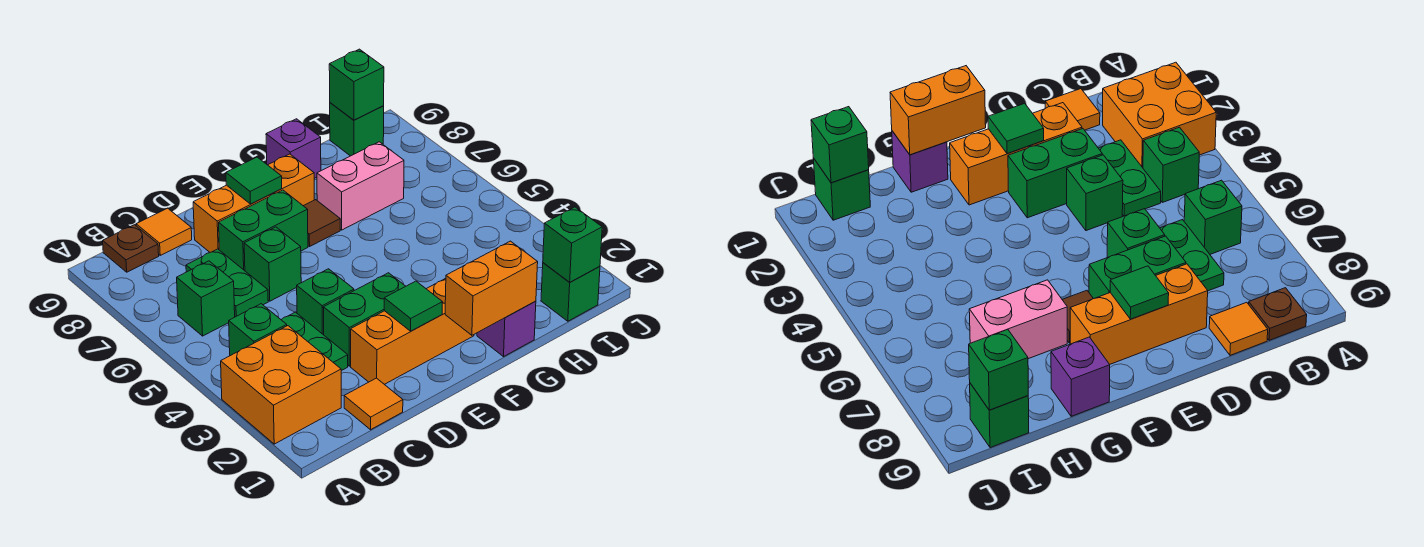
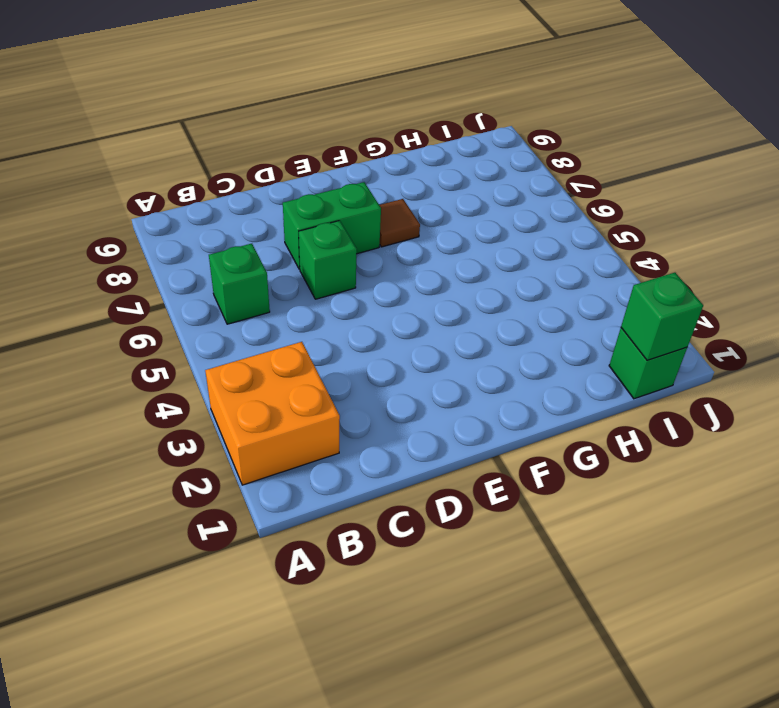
none -> green 1x1 brick [229,304,287,356]
none -> brown 1x1 plate [103,225,159,272]
none -> orange 1x1 tile [344,378,403,430]

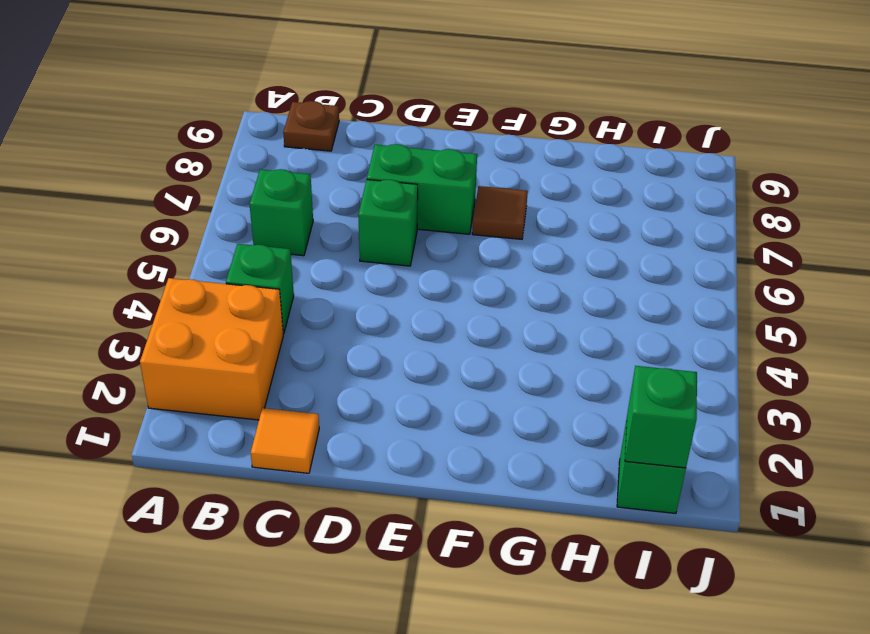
none -> green 1x2 plate [282,312,348,371]
none -> green 1x2 plate [186,249,268,317]
none -> orange 1x1 tile [136,208,192,255]

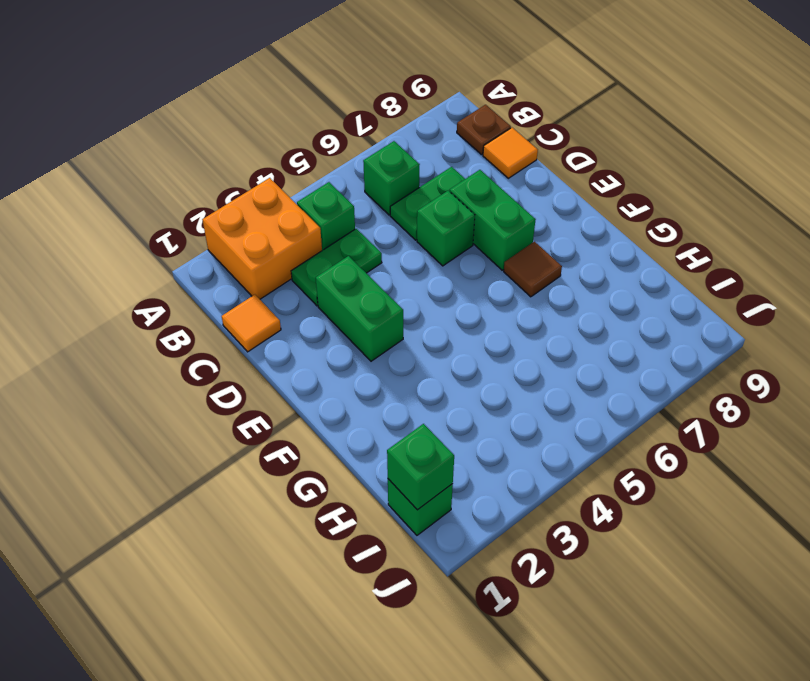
none -> orange 1x3 brick [351,278,474,384]
none -> green 1x1 brick [297,269,354,335]
none -> orange 1x3 brick [193,154,314,252]

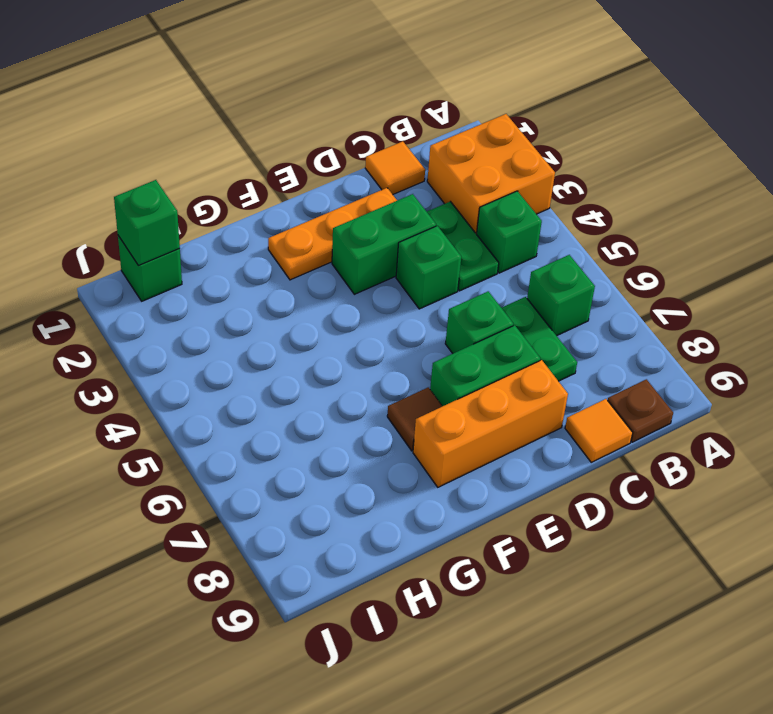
orange 1x3 plate [268,188,397,280] -> orange 1x3 brick [351,278,474,384]
none -> purple 1x1 brick [477,301,536,357]
none -> pink 1x2 brick [317,142,404,230]
none -> purple 1x1 brick [266,119,321,178]

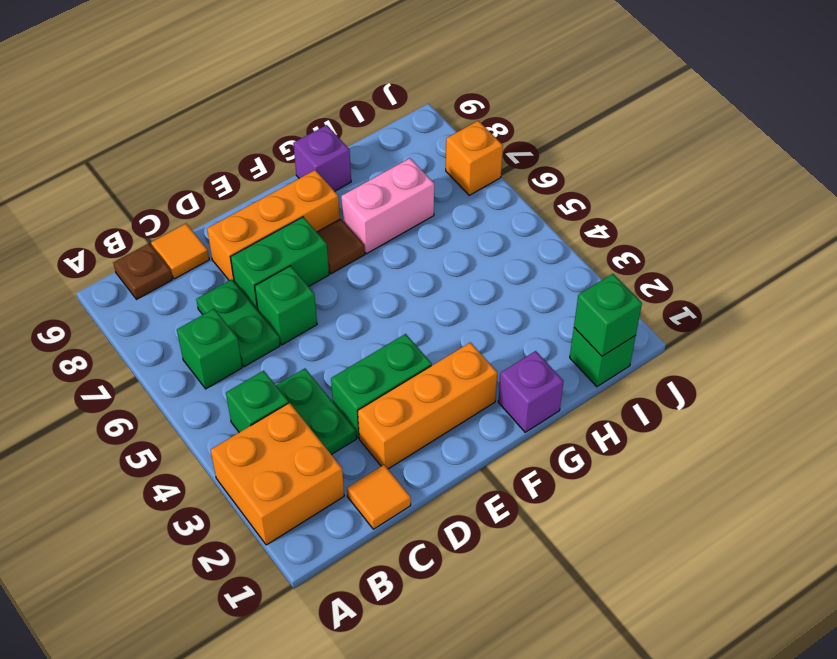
orange 1x1 brick [446,121,503,195] -> none
none -> green 1x1 brick [297,269,354,335]
none -> green 1x1 brick [330,103,384,156]
none -> green 1x1 tile [384,281,442,331]

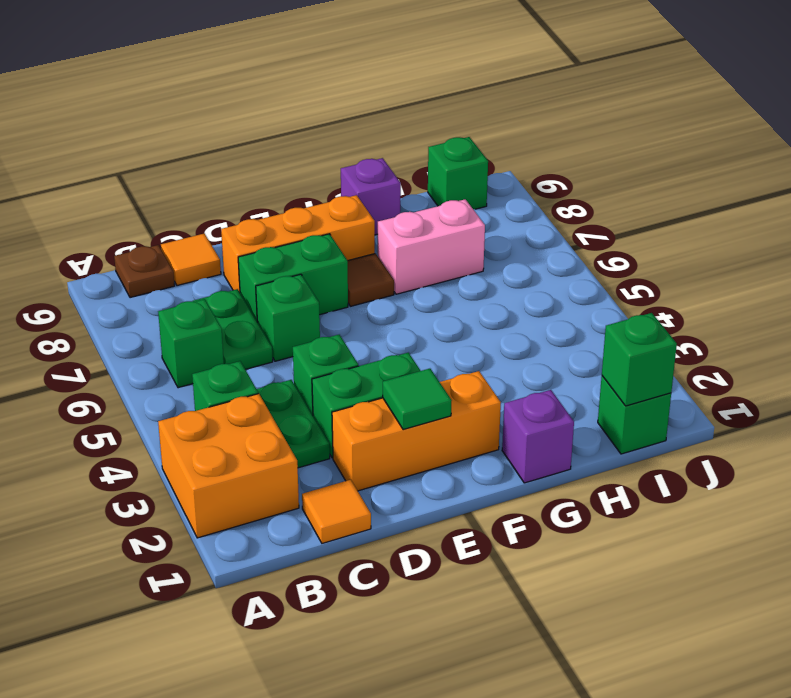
none -> green 1x1 tile [226,157,282,204]
none -> orange 1x2 brick [445,241,538,335]
none -> green 1x1 brick [329,49,384,120]

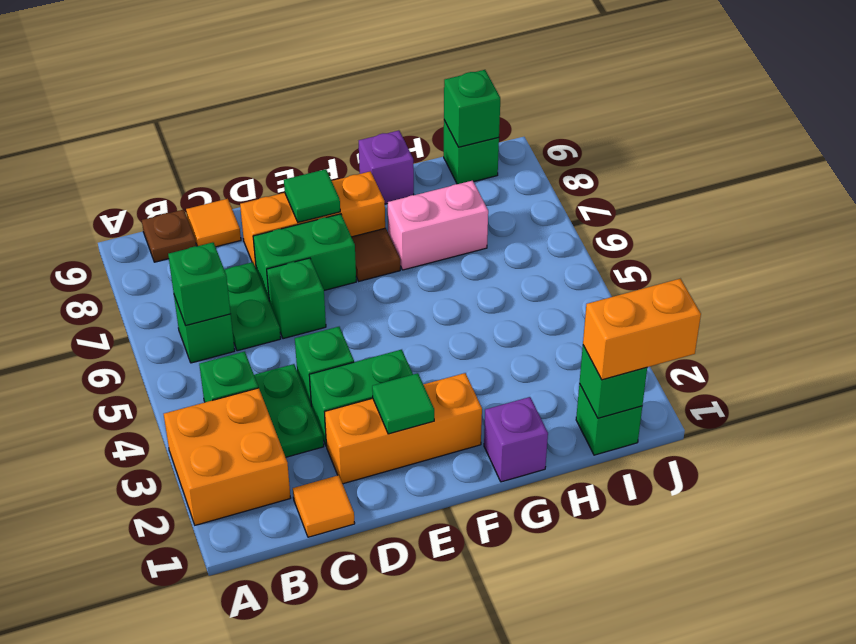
green 1x1 brick [168,242,231,325] -> none
orange 1x2 brick [583,279,701,380] -> orange 1x2 brick moved to [445,241,538,335]

